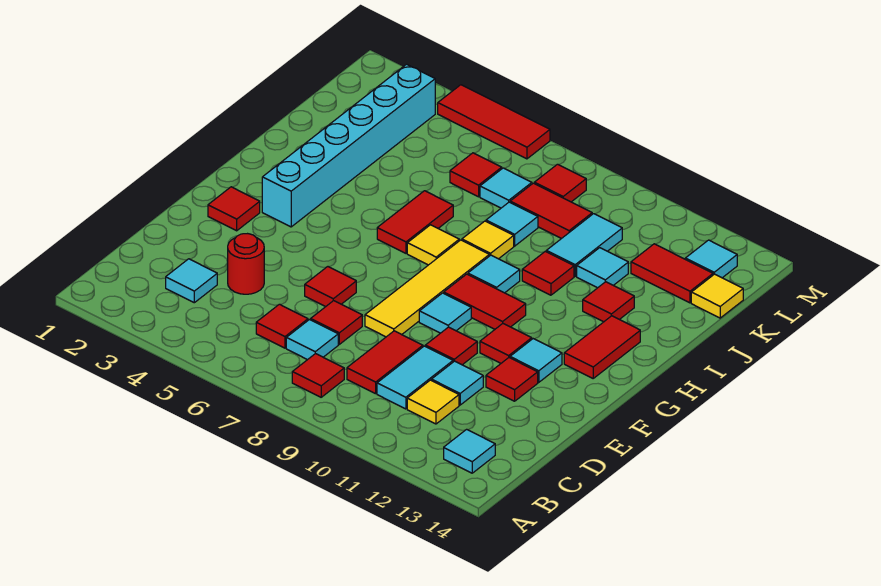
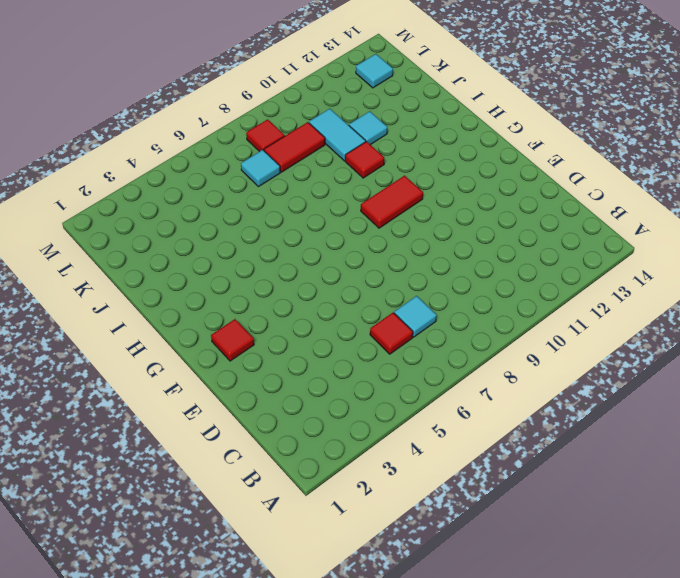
none -> red 1x1 tile [292,354,344,397]
none -> cyan 1x1 tile [444,429,495,473]
none -> cyan 1x1 tile [166,259,217,303]
none -> red 1x2 tile [347,331,423,394]

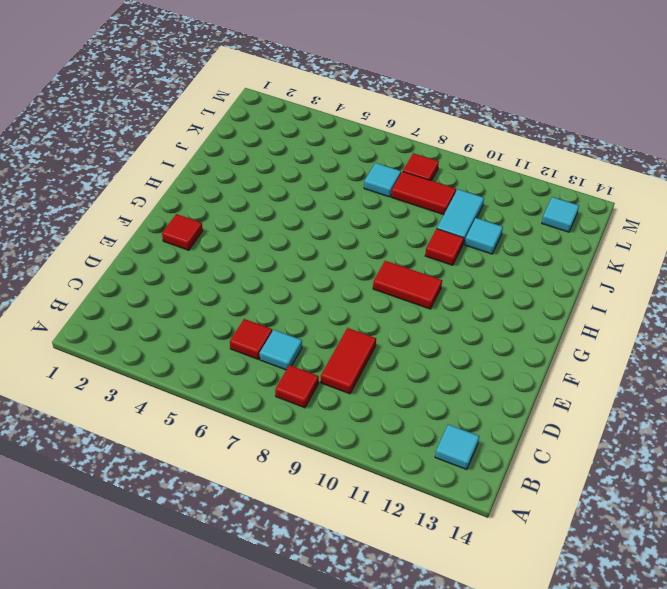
none -> cyan 1x1 tile [166,259,217,303]
none -> cyan 1x2 tile [377,346,453,409]
none -> yellow 1x1 tile [407,380,459,424]
none -> red 1x1 round brick [228,234,264,294]

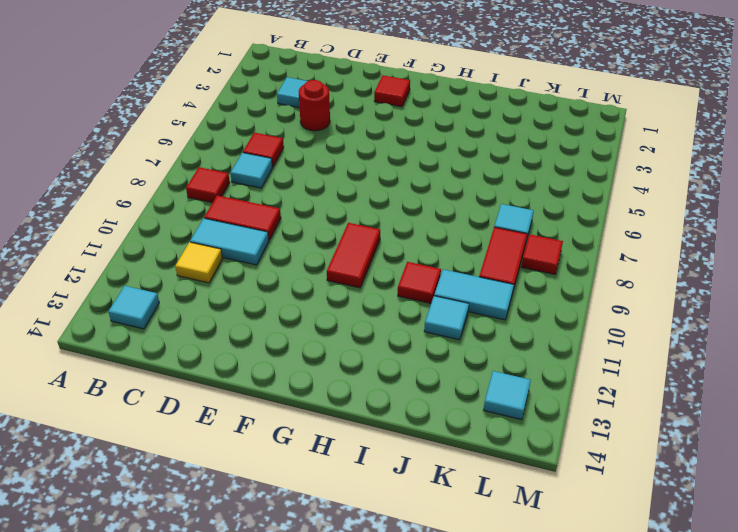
none -> red 1x1 tile [311,301,362,344]
none -> cyan 1x1 tile [431,361,483,405]
none -> red 1x1 tile [305,267,356,307]
none -> yellow 1x4 tile [365,240,489,337]

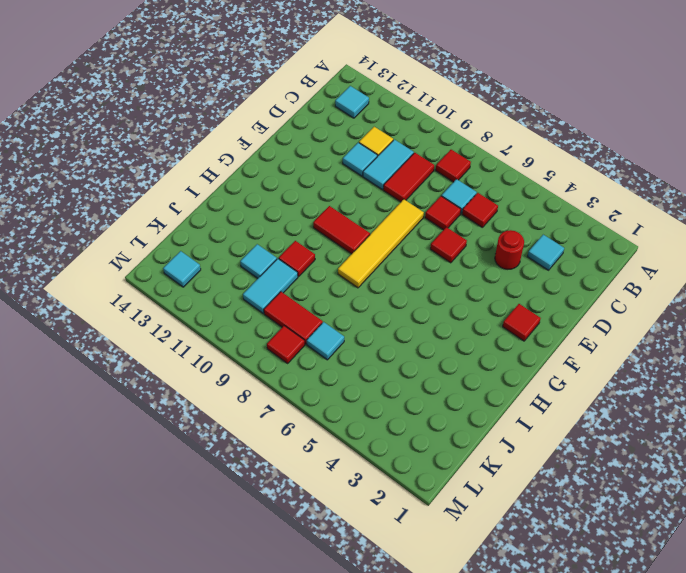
none -> red 1x1 tile [425,327,477,365]
none -> red 1x1 tile [486,358,538,401]
none -> cyan 1x1 tile [419,293,471,333]
none -> red 1x1 tile [480,324,532,363]

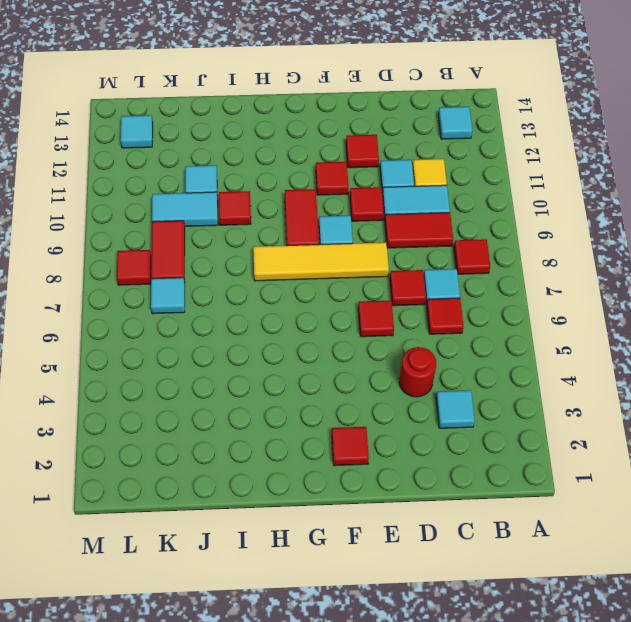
none -> cyan 1x1 tile [510,339,562,382]
none -> cyan 1x6 brick [262,64,435,227]
none -> red 1x2 tile [564,316,640,378]
none -> red 1x2 tile [377,191,453,253]

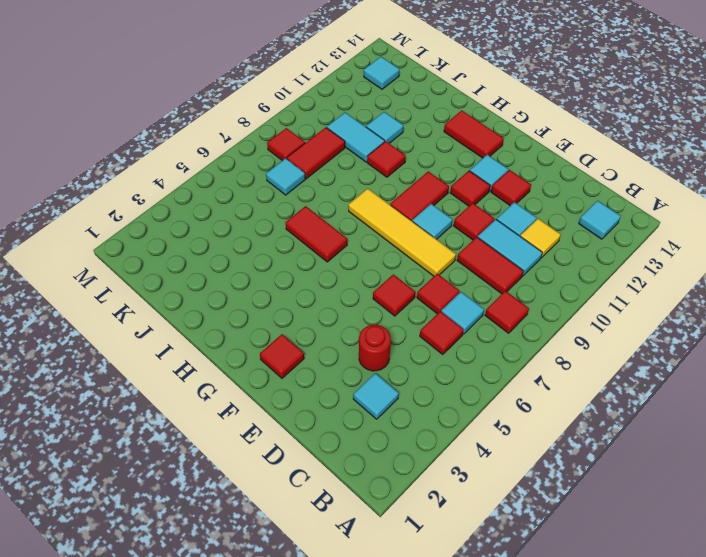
none -> cyan 1x6 brick [262,64,435,227]
none -> yellow 1x1 tile [407,225,459,265]
none -> cyan 1x1 tile [468,255,520,293]
none -> yellow 1x1 tile [462,221,514,259]

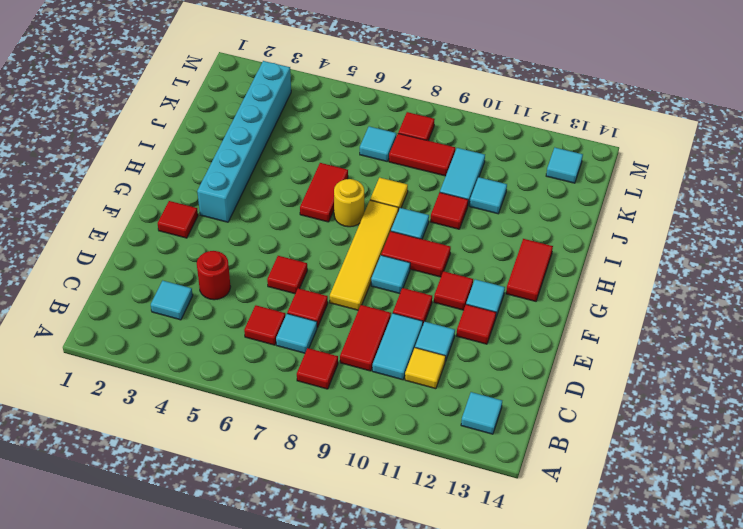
yellow 1x1 round brick [334,179,364,227] -> yellow 1x1 tile [407,225,459,265]
none -> red 1x1 tile [583,282,634,322]
none -> cyan 1x1 tile [486,202,538,246]
none -> red 1x1 tile [450,153,502,197]
none -> red 1x2 tile [631,244,713,303]

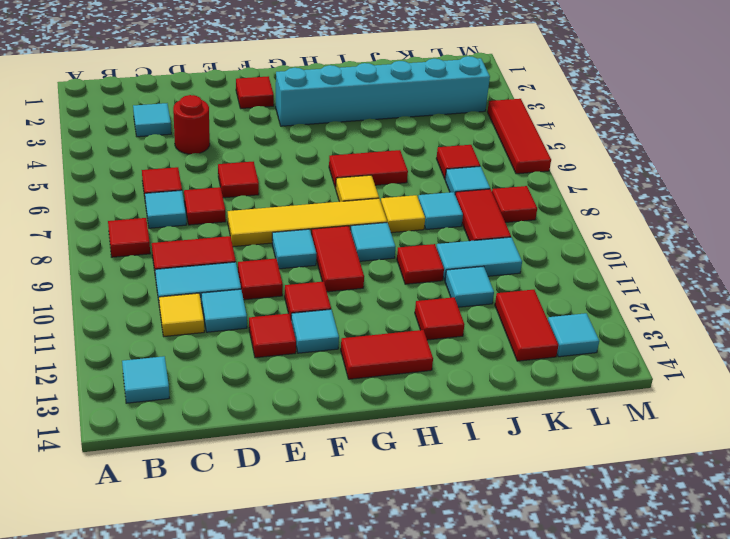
none -> yellow 1x1 tile [691,274,743,318]

